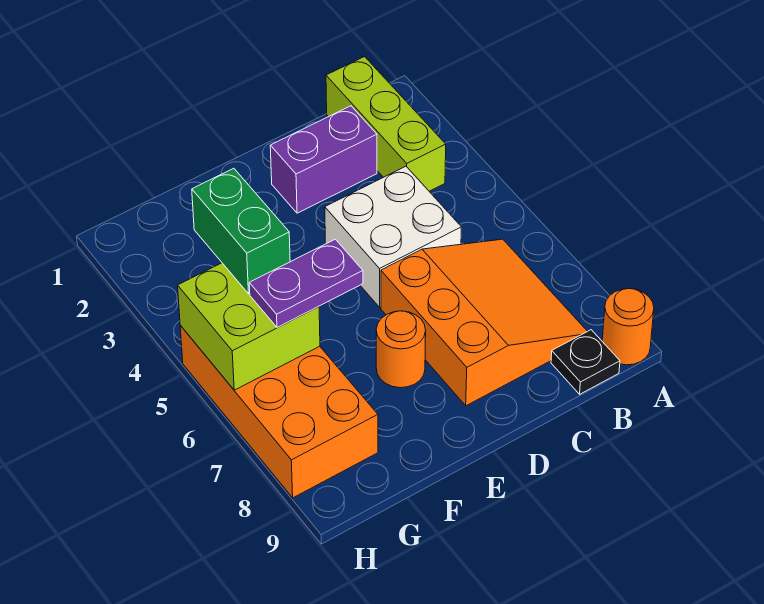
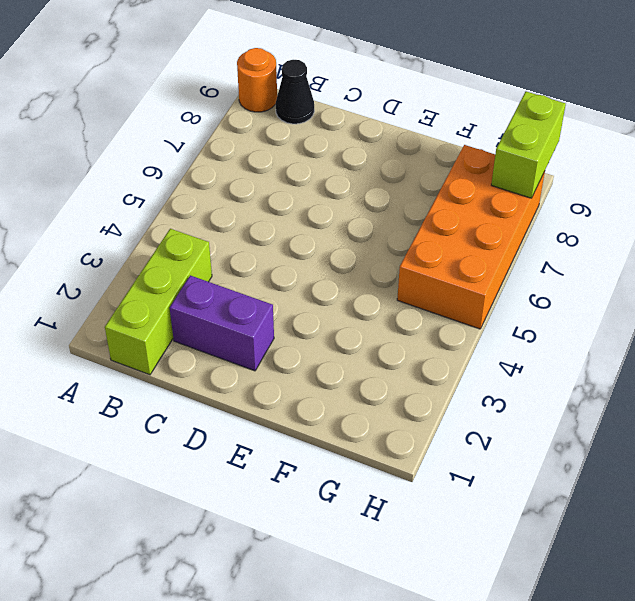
black 1x1 cone [276,60,314,124] -> black 1x1 plate [551,330,620,394]
lime 1x2 brick [491,92,566,198] -> none
none -> orange 3x3 slope [381,239,587,406]
none -> white 2x2 brick [325,166,461,307]

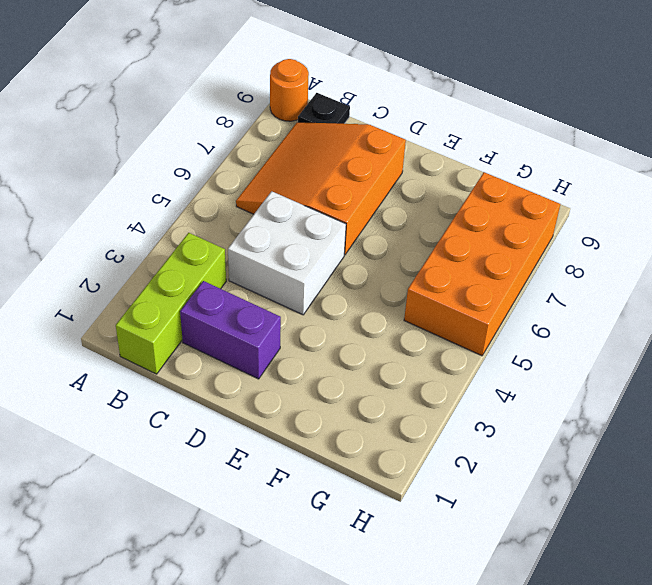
none -> orange 1x1 round brick [376,311,426,388]
none -> lime 2x2 brick [178,263,320,390]

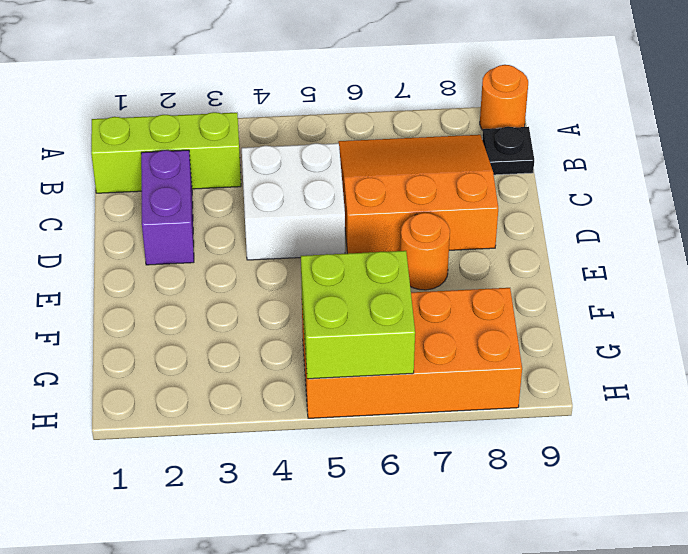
none -> purple 1x2 plate [249,239,363,328]
none -> green 1x2 brick [192,168,290,294]

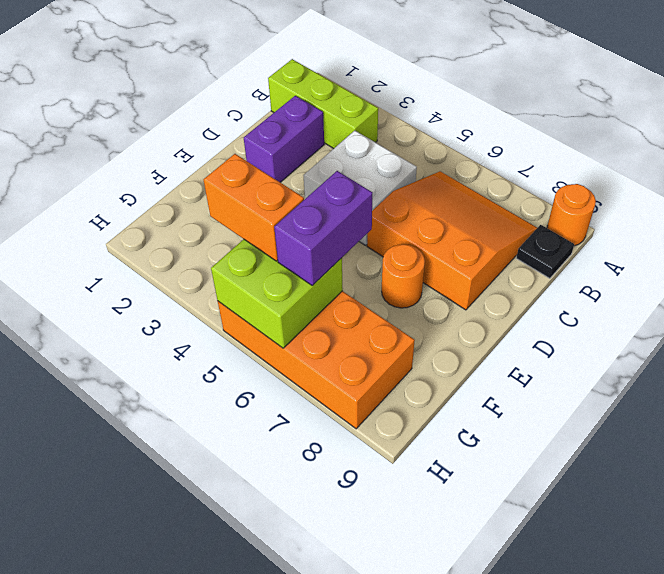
purple 1x2 brick [274,171,372,286] -> purple 1x2 plate [249,239,363,328]
orange 1x2 brick [204,154,304,261] -> green 1x2 brick [192,168,290,294]

